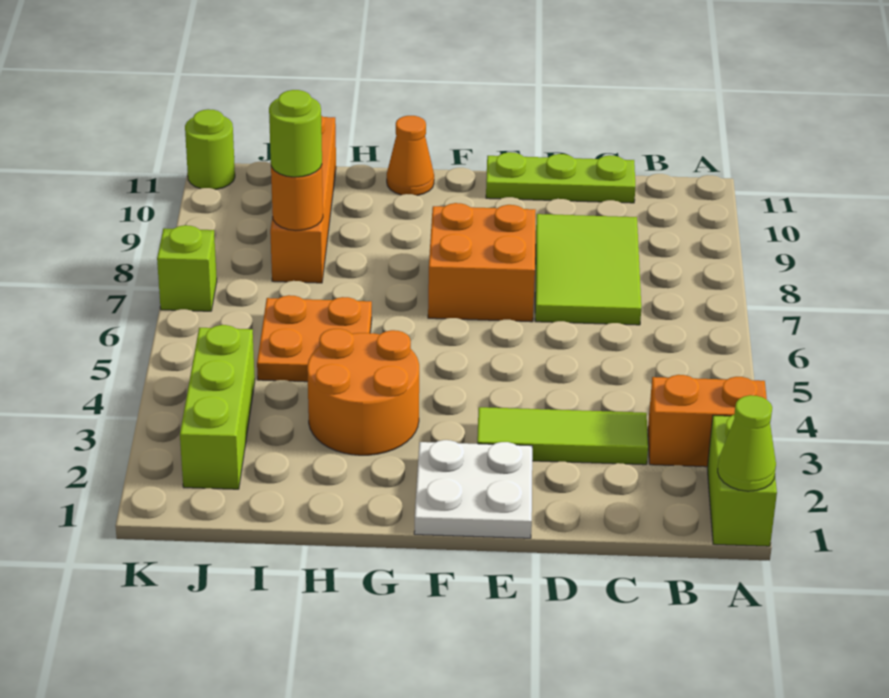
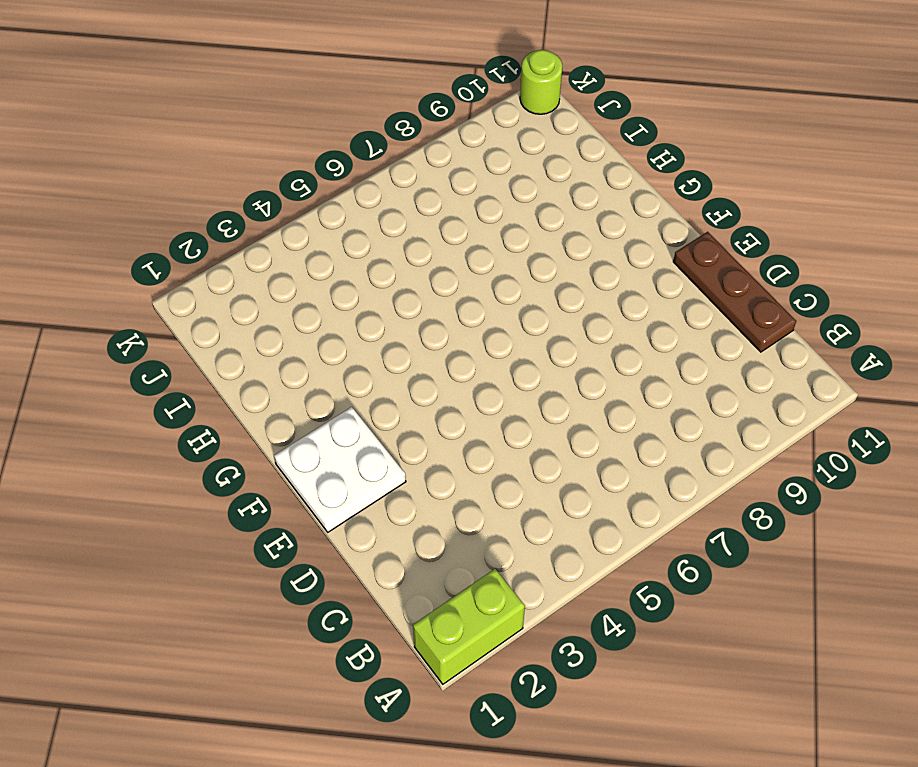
brown 1x3 plate [673,232,796,352] -> lime 1x3 plate [486,152,636,203]
none -> orange 1x2 brick [648,375,767,467]
none -> lime 1x3 tile [477,407,648,465]
none -> lime 2x3 tile [535,214,641,325]

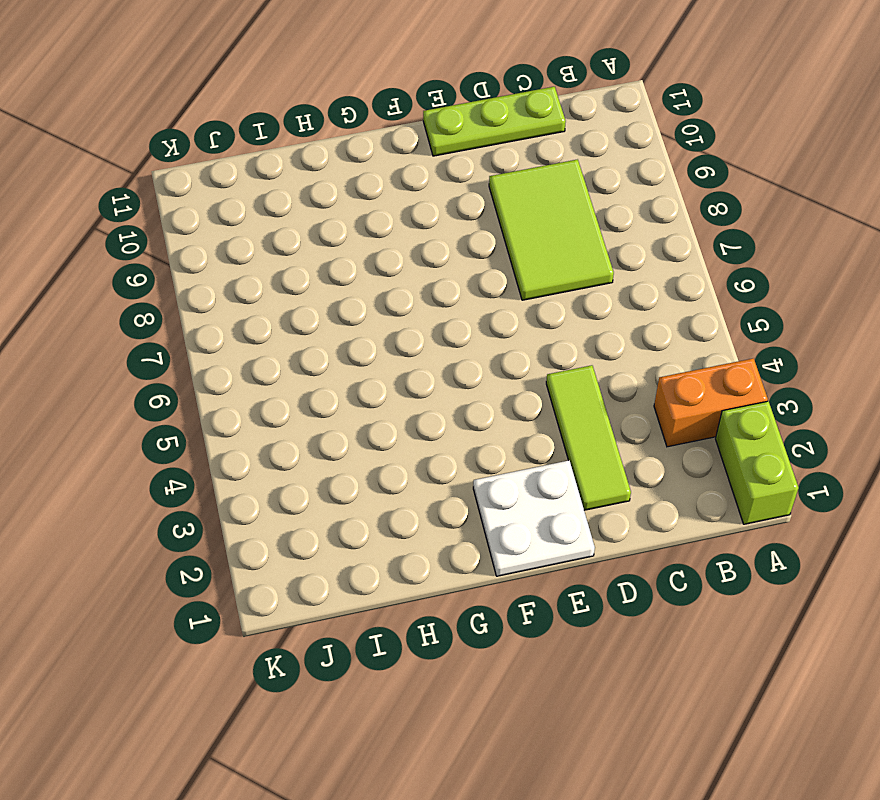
lime 1x3 tile [546,365,631,510] -> lime 1x3 tile turned to [477,407,648,465]
none -> orange 2x2 brick [428,203,536,322]
none -> orange 2x2 round brick [307,329,419,455]
none -> orange 1x1 cone [387,116,434,196]

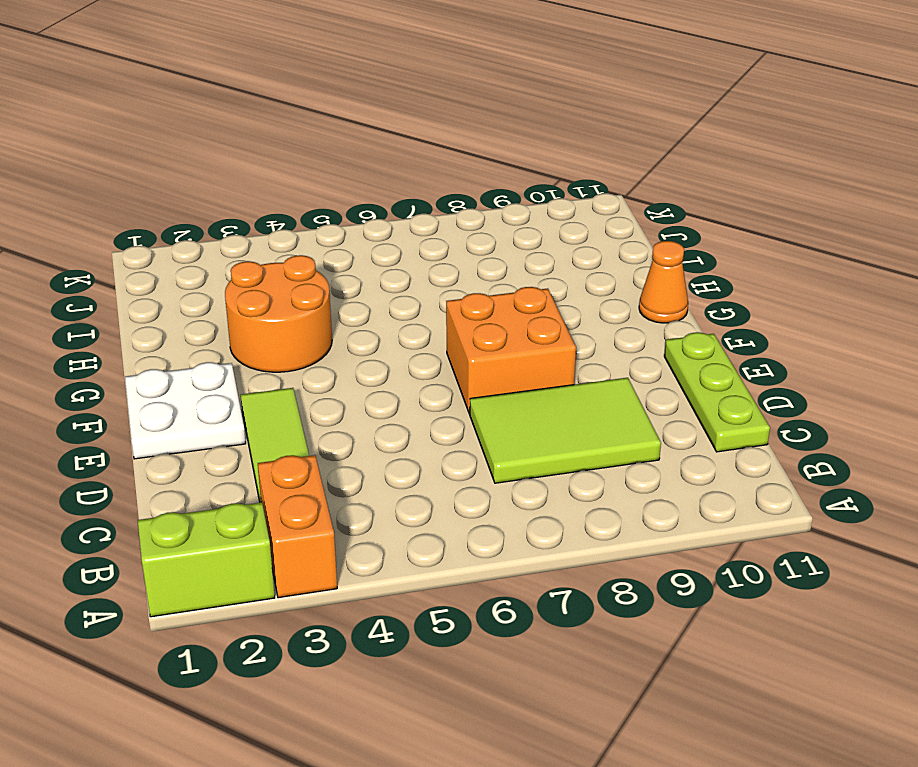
none -> orange 2x2 plate [257,295,372,382]
none -> orange 1x4 brick [270,116,336,283]
none -> lime 1x3 brick [180,325,255,489]

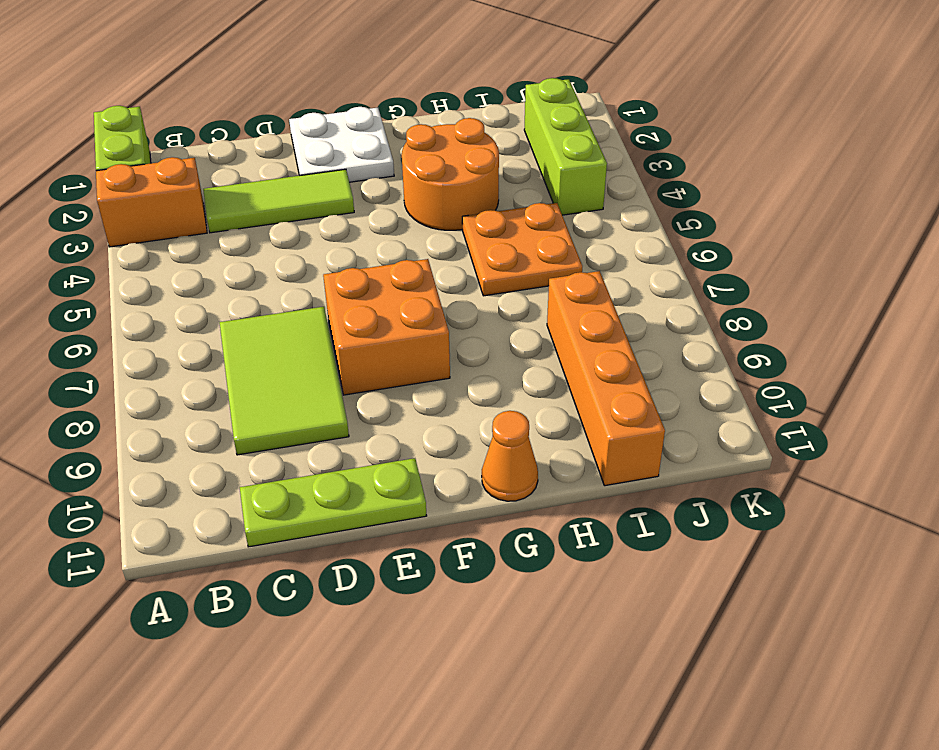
none -> lime 1x1 brick [157,225,217,311]
none -> lime 1x1 round brick [185,109,235,190]
none -> lime 1x1 cone [718,395,776,491]

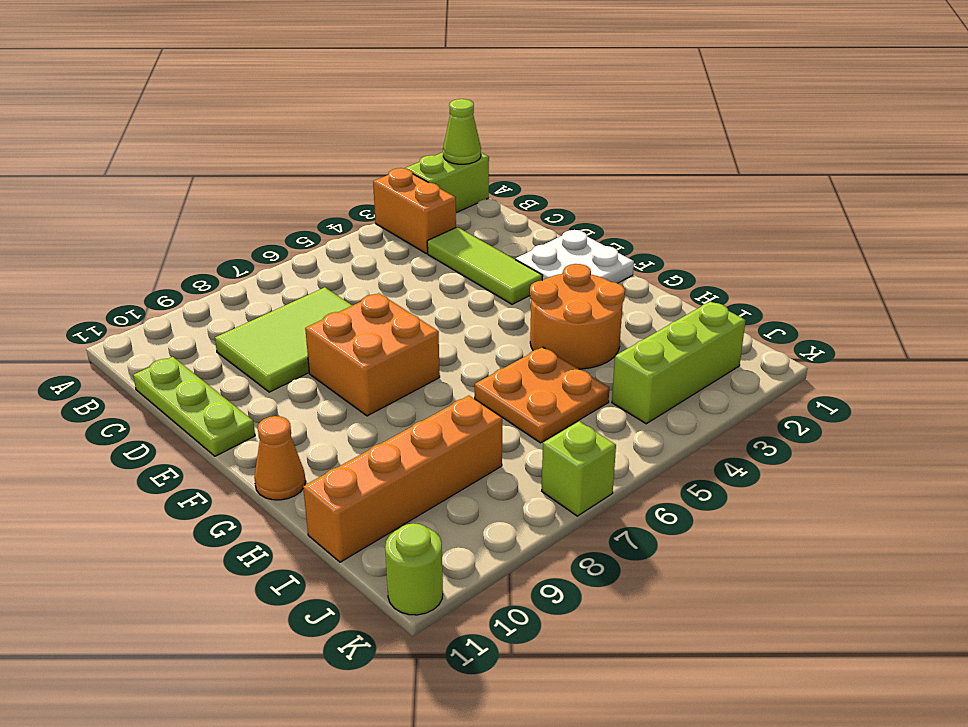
none -> orange 1x1 round brick [271,165,323,230]
none -> lime 1x1 round brick [269,90,322,177]

